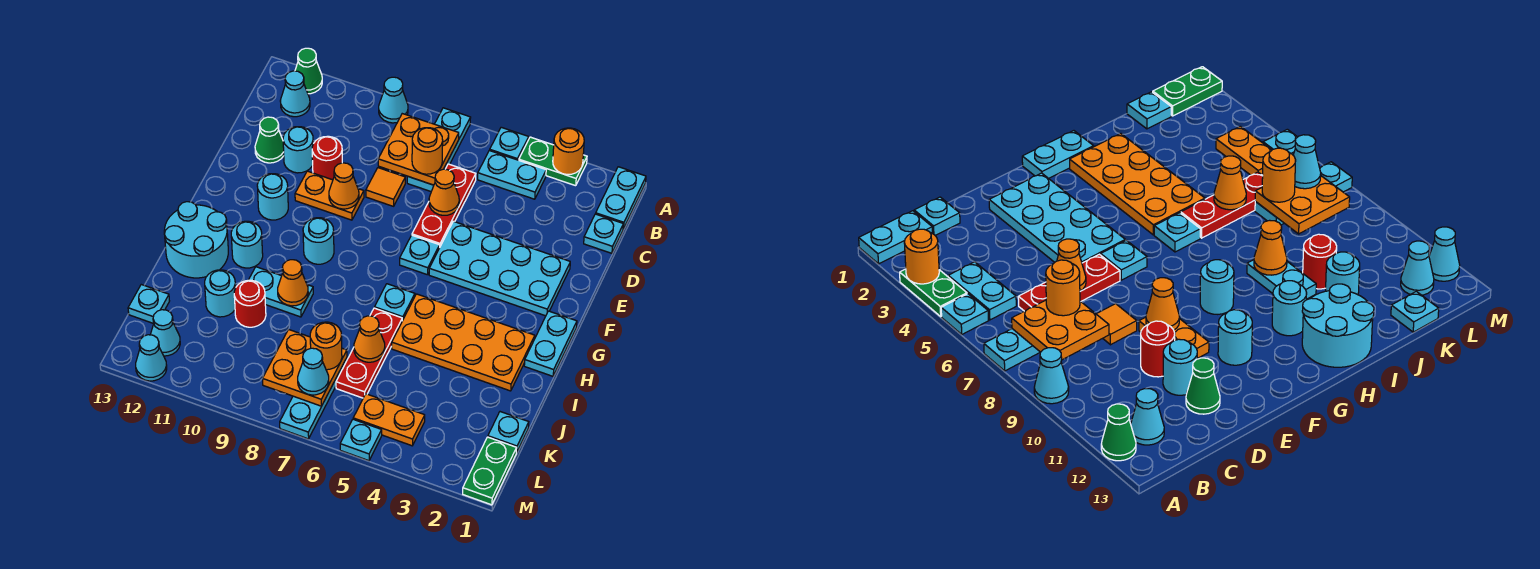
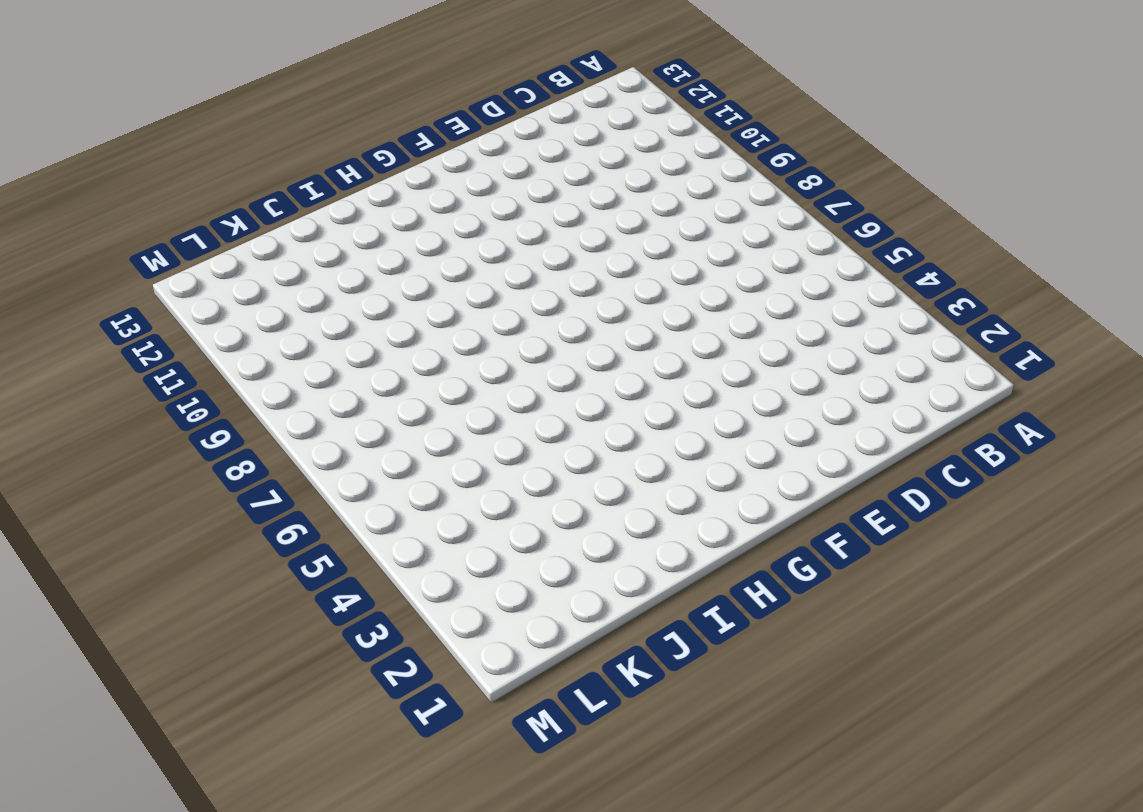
none -> cyan 1x2 plate [596,167,646,229]
none -> green 1x2 plate [519,137,587,186]
none -> cyan 1x1 plate [490,127,529,160]
none -> cyan 1x3 plate [407,108,471,191]

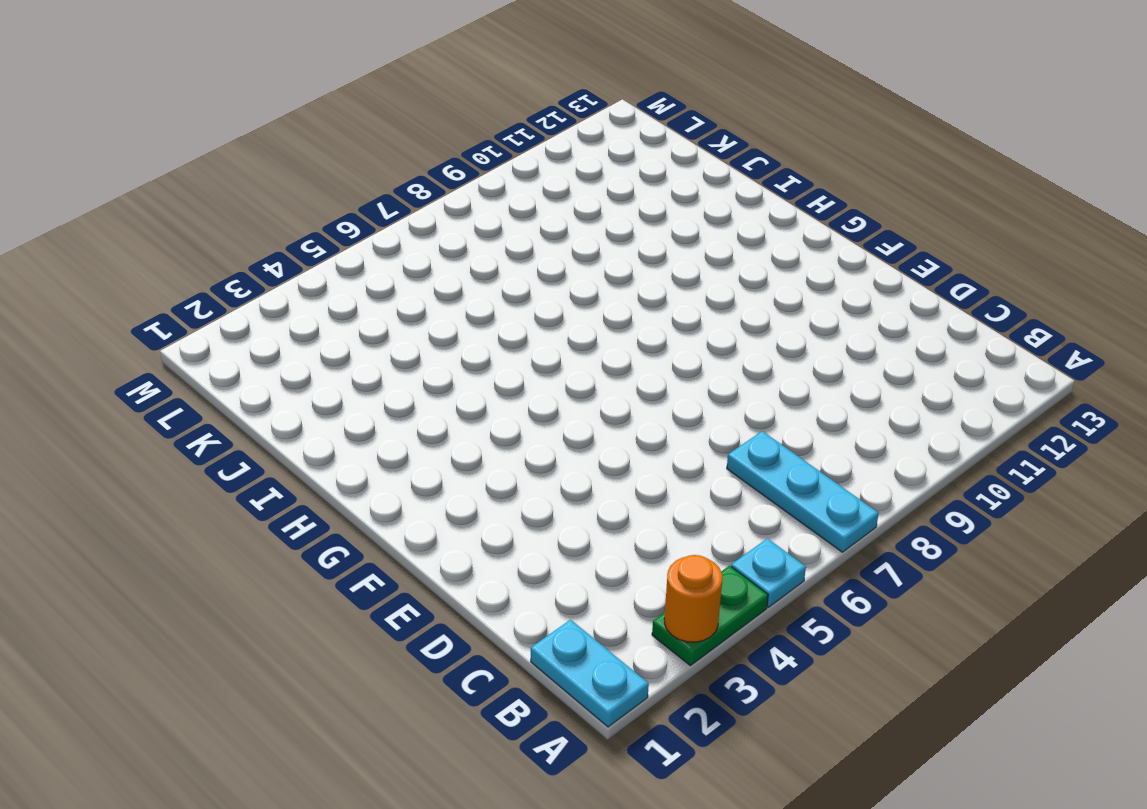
none -> cyan 1x1 cone [379,77,408,123]
none -> green 1x1 cone [295,48,322,94]
none -> cyan 1x2 plate [478,150,546,199]
none -> cyan 1x1 cone [280,71,310,117]

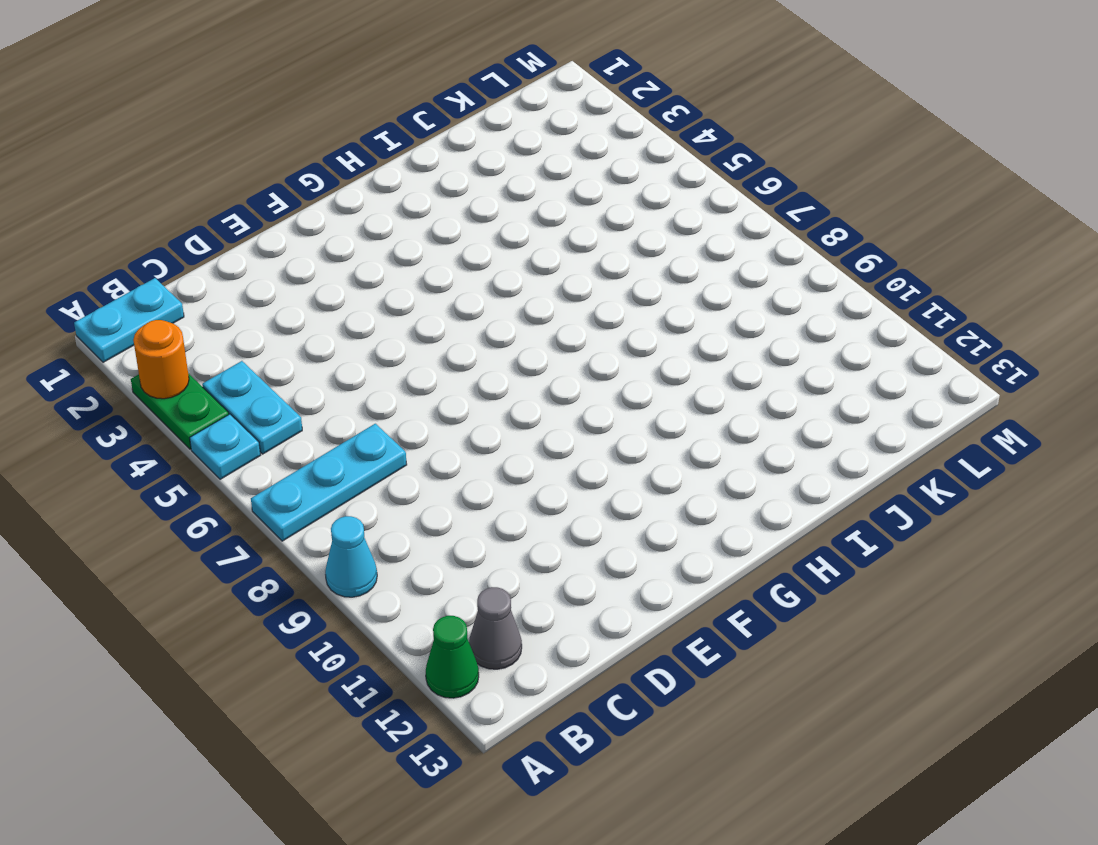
grey 1x1 cone [469,587,522,669] -> cyan 1x1 cone [280,71,310,117]
none -> cyan 1x1 plate [584,214,623,253]
none -> red 1x3 plate [412,164,476,246]
none -> orange 1x1 tile [366,168,405,206]
none -> red 1x1 round brick [312,136,342,180]

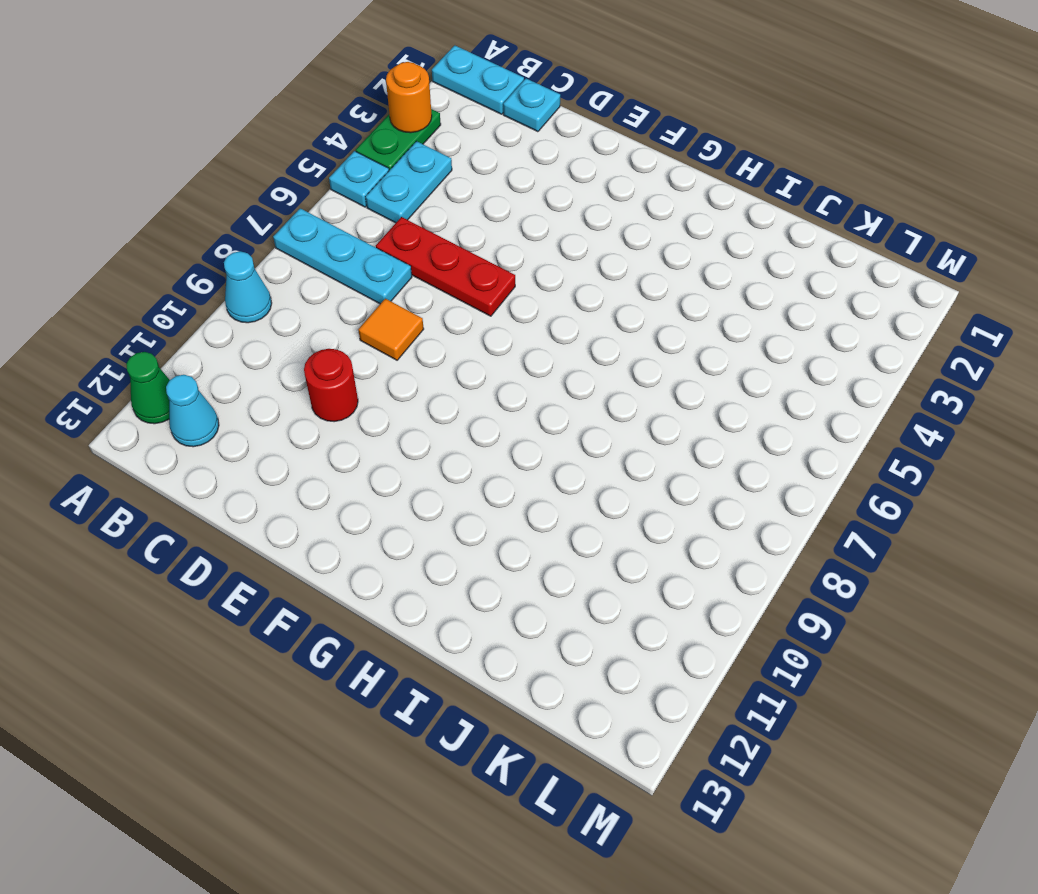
none -> cyan 1x1 round brick [283,127,313,173]
none -> green 1x1 cone [255,117,284,163]
none -> cyan 2x4 plate [429,221,570,316]
none -> orange 1x2 plate [295,171,364,220]

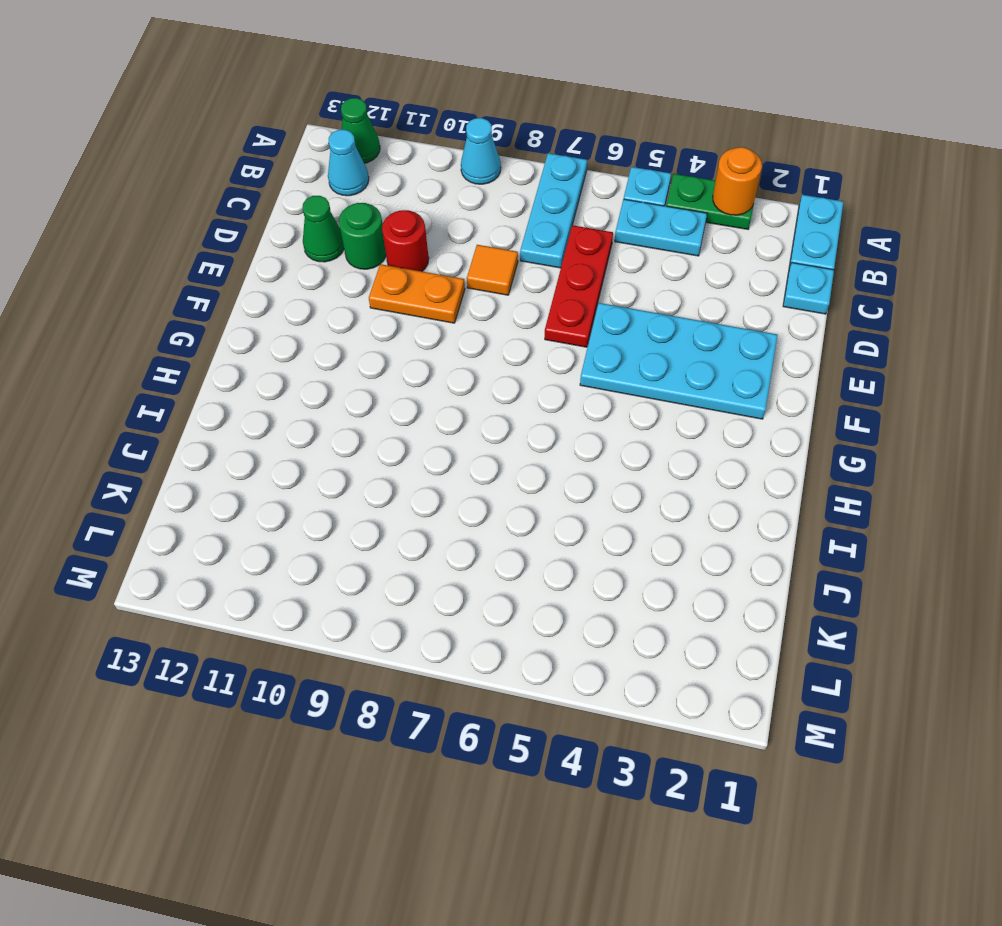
green 1x1 round brick [339,203,386,269] -> cyan 1x1 round brick [283,127,313,173]
none -> cyan 1x1 plate [400,235,440,275]
none -> cyan 1x1 round brick [257,174,288,220]
none -> cyan 1x2 plate [524,311,577,376]
none -> cyan 1x1 round brick [303,218,334,264]

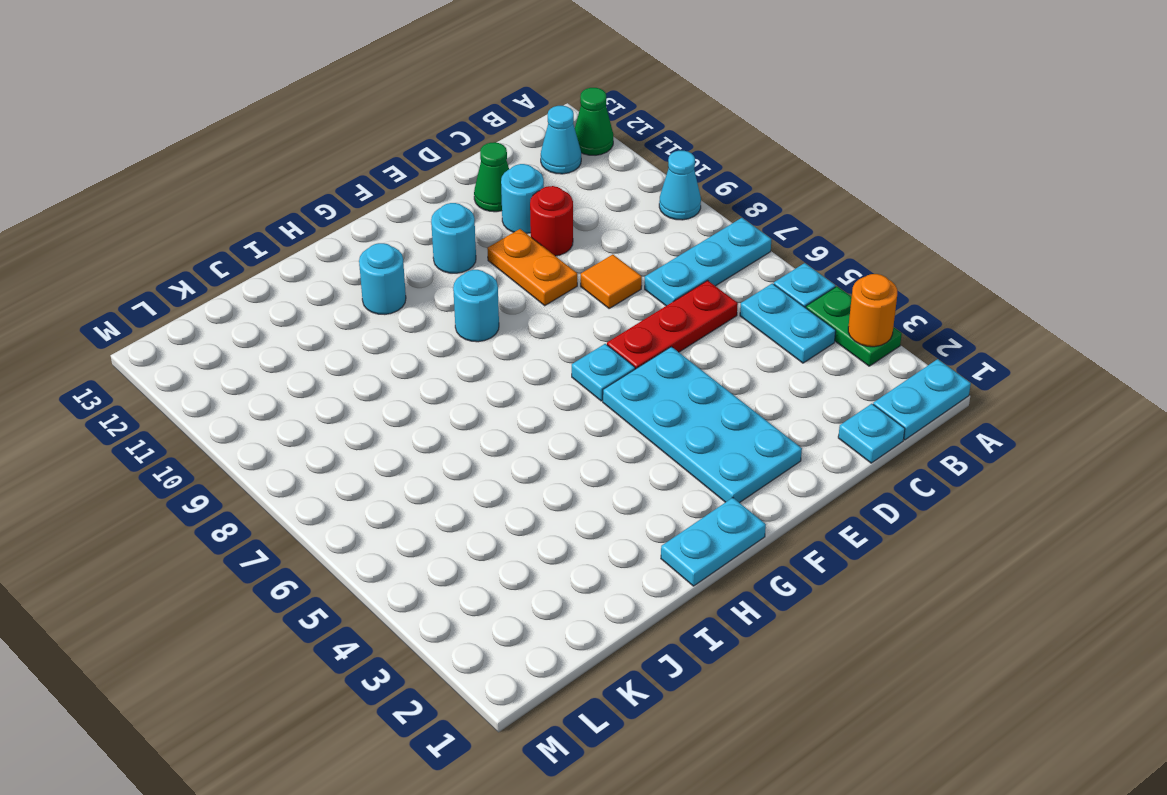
none -> orange 2x4 plate [392,294,535,391]
none -> cyan 1x1 plate [375,284,415,321]
none -> cyan 2x2 round brick [164,202,228,278]
none -> red 1x3 plate [336,308,402,398]

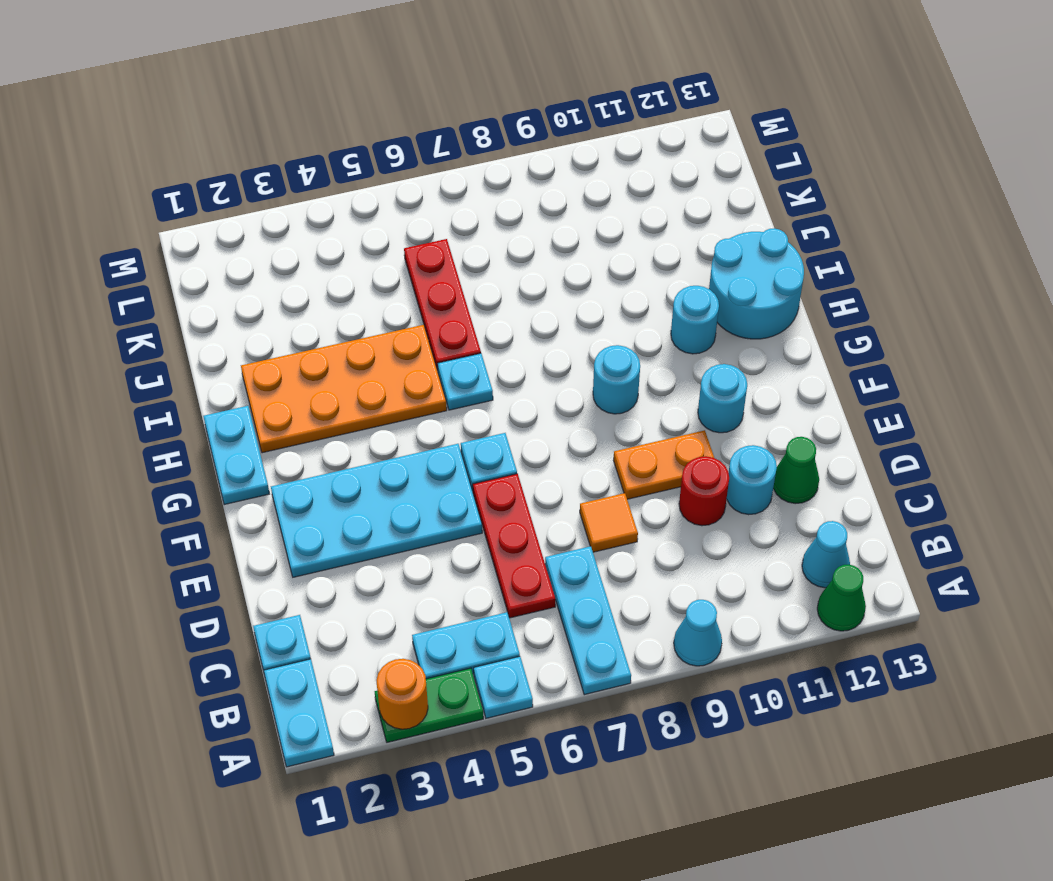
none -> cyan 1x2 plate [249,267,313,317]
none -> red 1x1 round brick [234,280,266,327]
none -> cyan 1x1 round brick [205,270,235,317]
none -> cyan 1x1 plate [488,412,529,453]

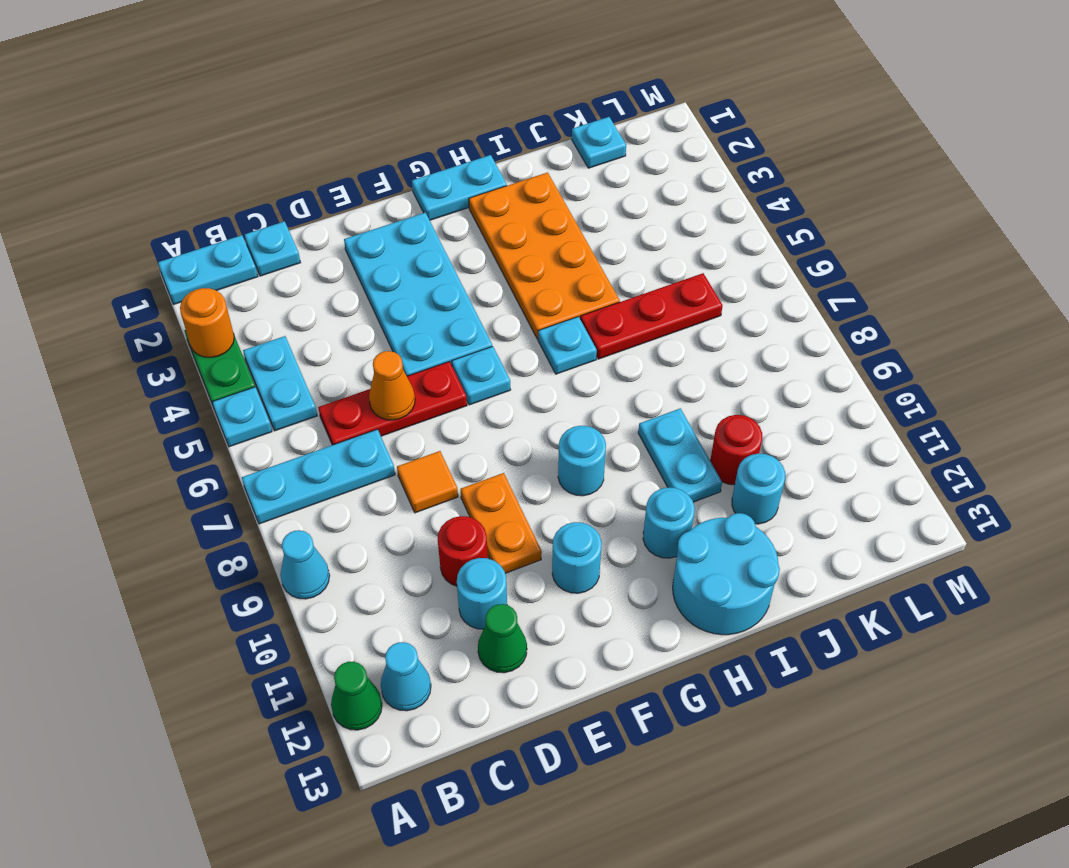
none -> cyan 1x3 plate [280,358,347,439]
none -> cyan 1x1 plate [128,285,169,324]
none -> green 1x2 plate [463,437,516,505]
none -> orange 1x2 plate [353,394,425,446]

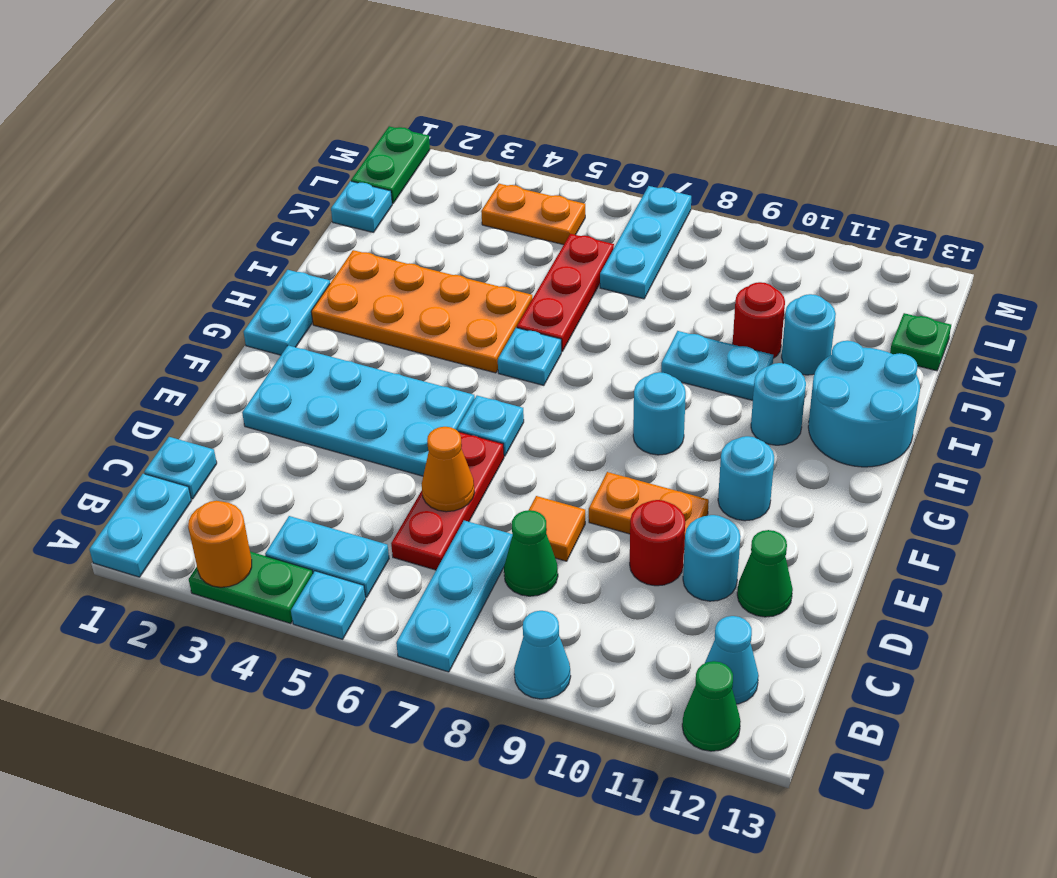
green 1x1 cone [504,510,558,596] -> none
green 1x1 plate [890,313,951,371] -> cyan 1x1 plate [128,285,169,324]
none -> cyan 1x1 cone [150,310,180,356]
none -> cyan 1x1 plate [340,419,382,461]
none -> cyan 1x1 cone [136,335,167,381]
none -> orange 2x2 plate [378,114,459,185]

